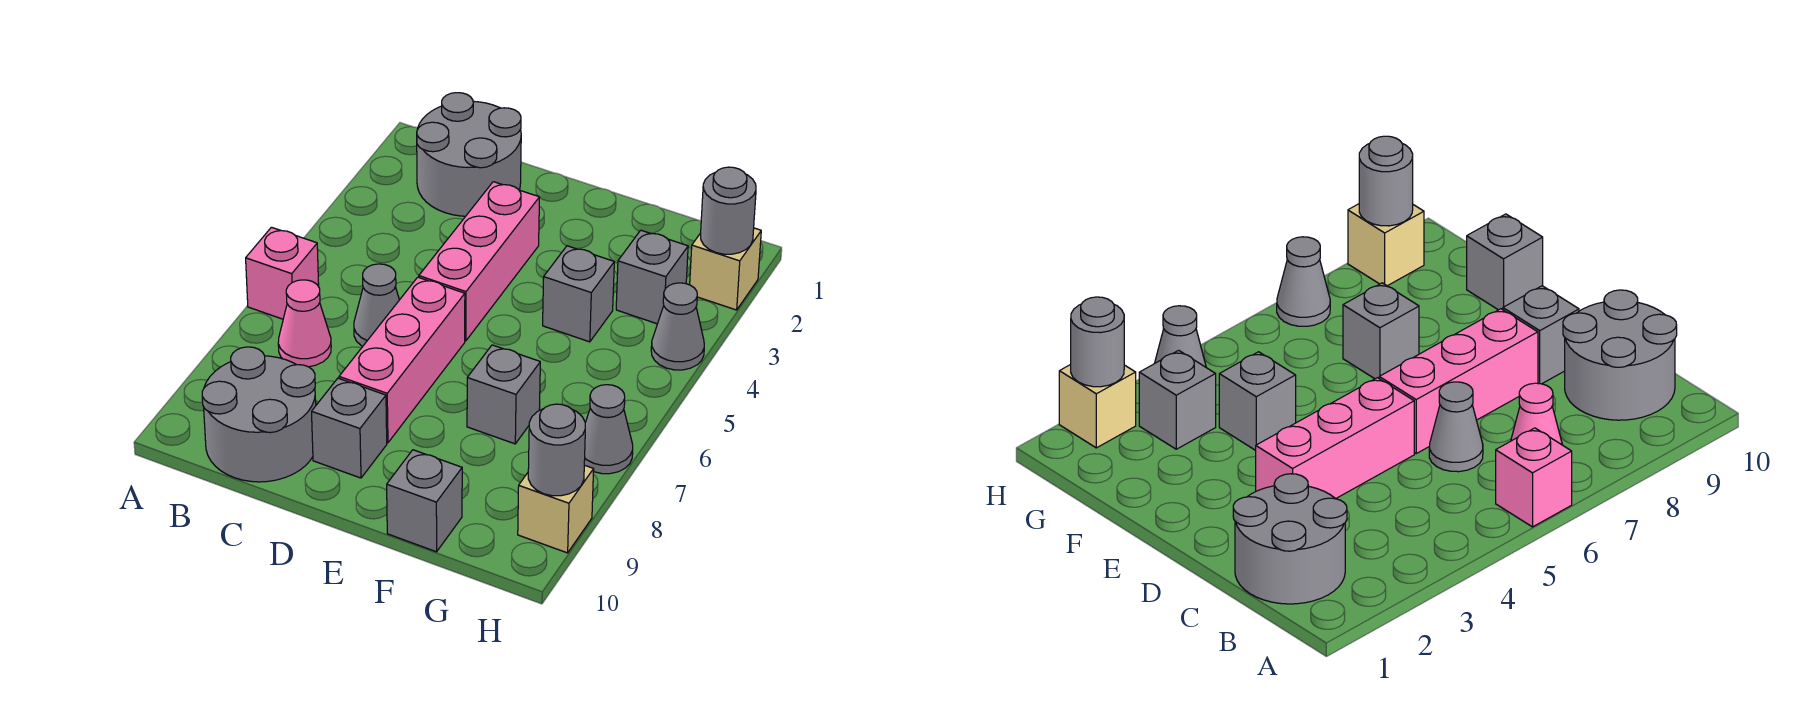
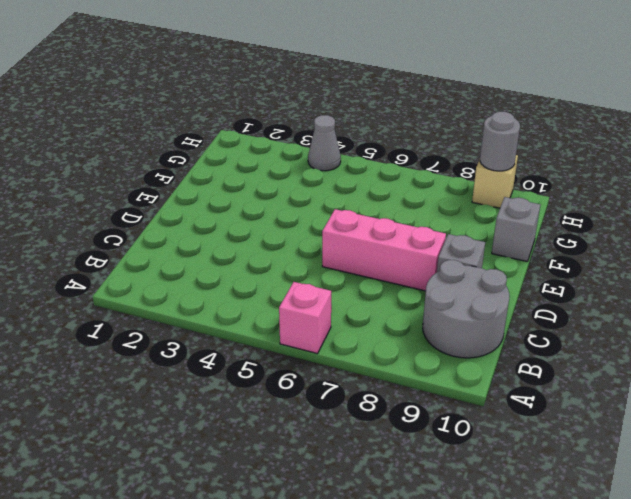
none -> grey 2x2 round brick [417,93,521,216]
none -> pink 1x1 cone [278,280,331,367]
none -> grey 1x1 cone [354,264,399,346]

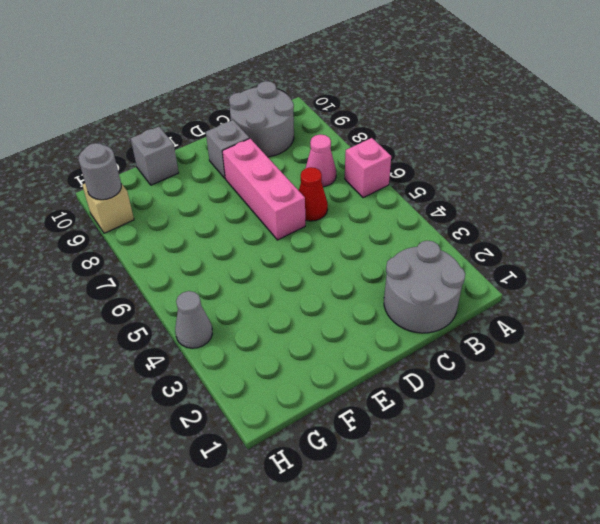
red 1x1 cone [299,167,328,221] -> grey 1x1 cone [354,264,399,346]
none -> pink 1x3 brick [419,182,540,341]
none -> grey 1x1 brick [543,246,614,342]
none -> grey 1x1 brick [467,345,540,444]

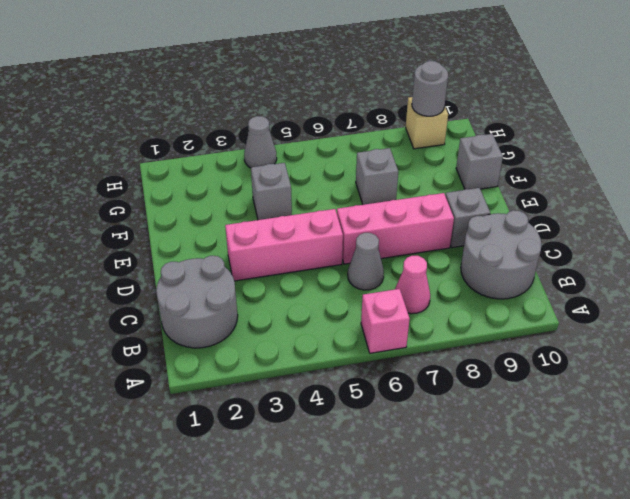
none -> grey 1x1 brick [616,230,688,324]
none -> tan 1x1 brick [690,228,761,310]
none -> grey 1x1 cone [584,385,633,474]

